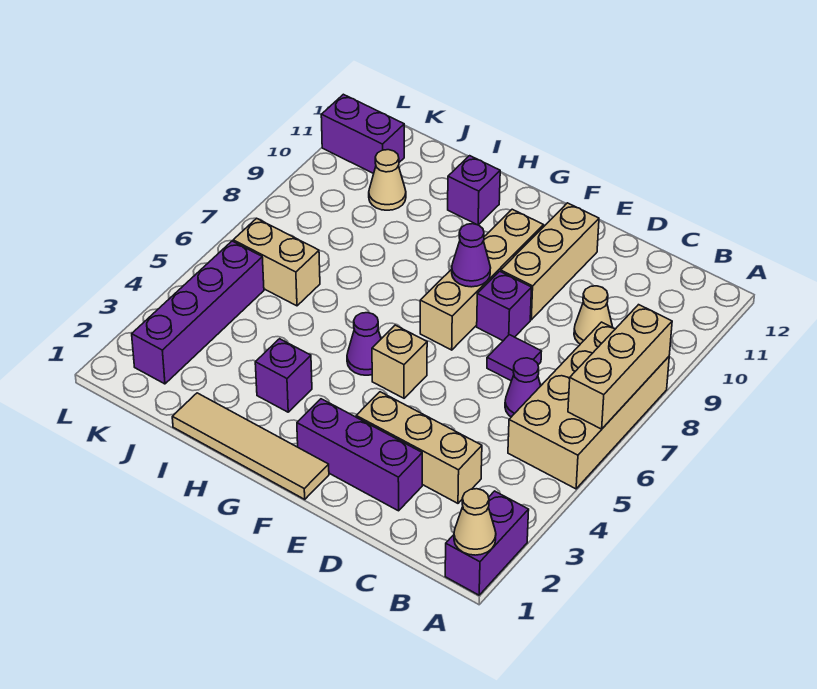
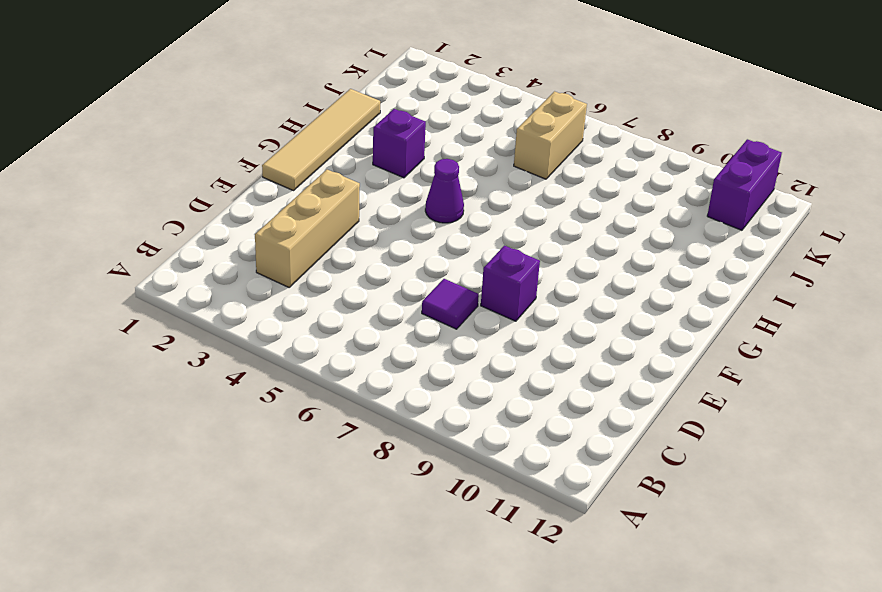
none -> purple 1x2 brick [445,491,529,595]
none -> tan 2x4 brick [508,322,669,489]
none -> purple 1x1 cone [505,358,541,417]

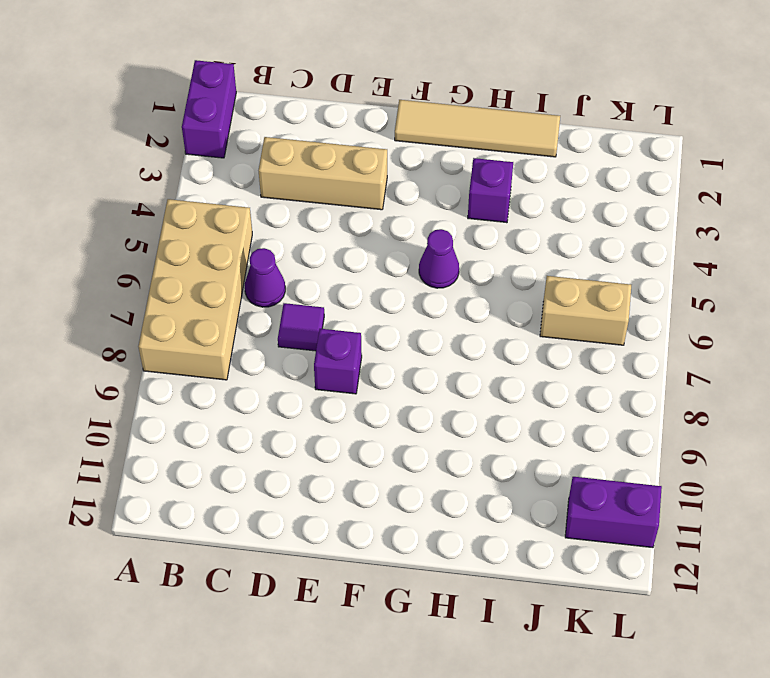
none -> tan 1x1 cone [574,286,612,344]
none -> purple 1x3 brick [297,399,422,511]
none -> tan 1x3 brick [501,203,599,320]

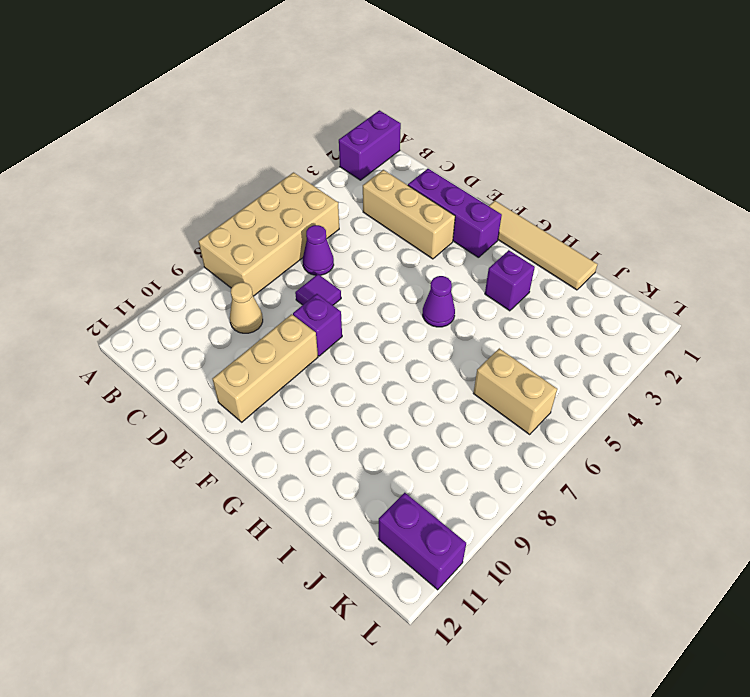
none -> tan 1x1 brick [372,325,427,398]
none -> tan 1x4 brick [420,209,543,350]
none -> purple 1x1 brick [448,156,500,225]

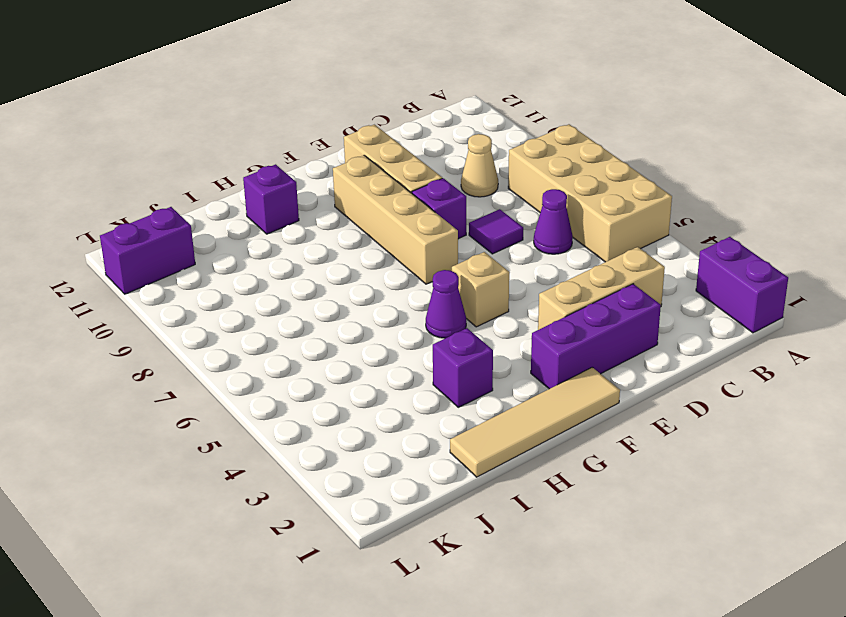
none -> tan 1x2 brick [233,218,320,306]
none -> tan 1x1 cone [369,150,406,210]
none -> purple 1x4 brick [132,241,264,384]

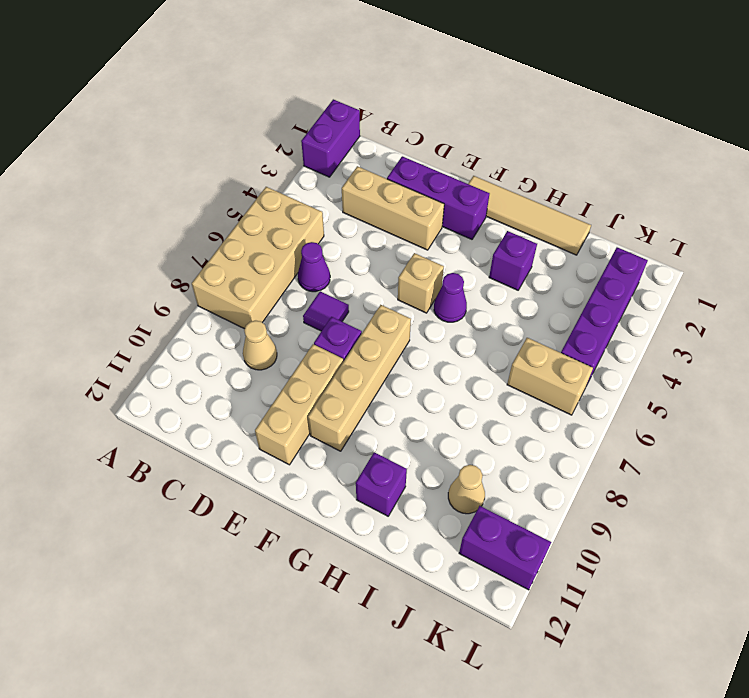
none -> tan 1x1 cone [454,489,496,555]
none -> tan 1x3 brick [568,305,672,429]
none -> purple 1x1 cone [452,224,490,287]

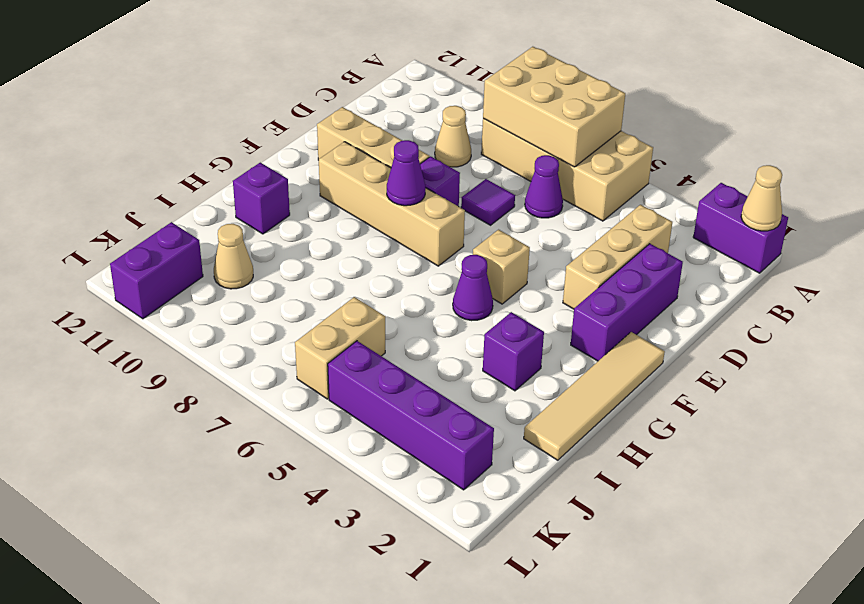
tan 2x3 brick [483,47,625,167] -> tan 1x3 brick [568,305,672,429]

